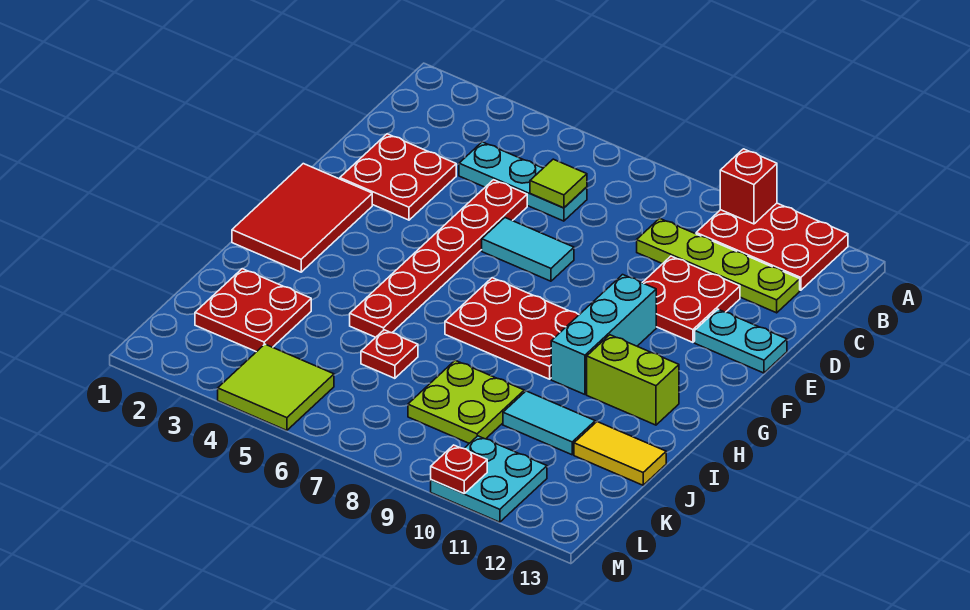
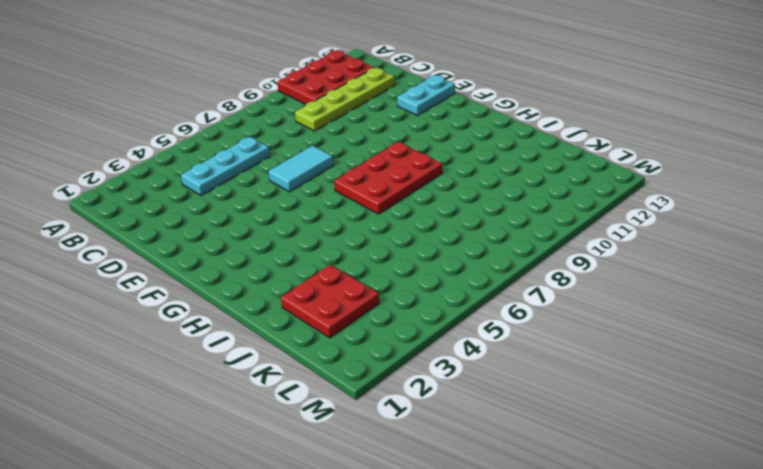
none -> red 2x2 plate [340,134,456,220]
none -> red 1x6 plate [350,180,527,337]
none -> red 2x2 plate [642,256,740,342]

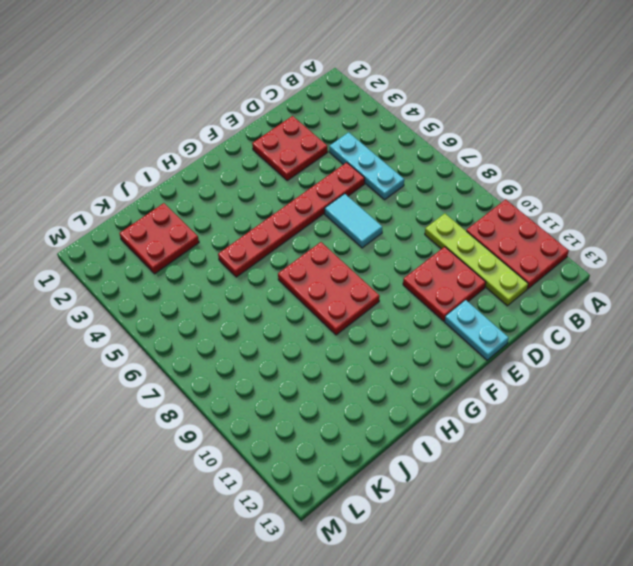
none -> red 2x3 tile [232,164,372,272]
none -> cyan 1x3 brick [551,275,656,394]
none -> lime 1x2 brick [587,335,679,425]

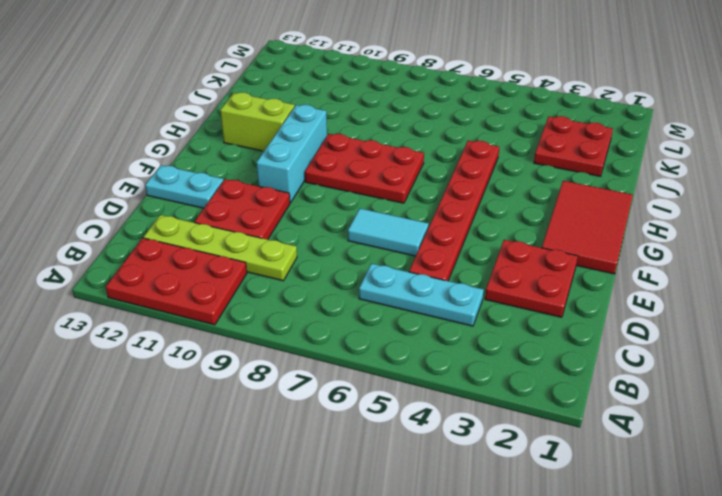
none -> red 1x1 plate [361,330,418,378]
none -> lime 2x2 plate [408,360,524,443]
none -> cyan 1x2 tile [503,391,595,455]

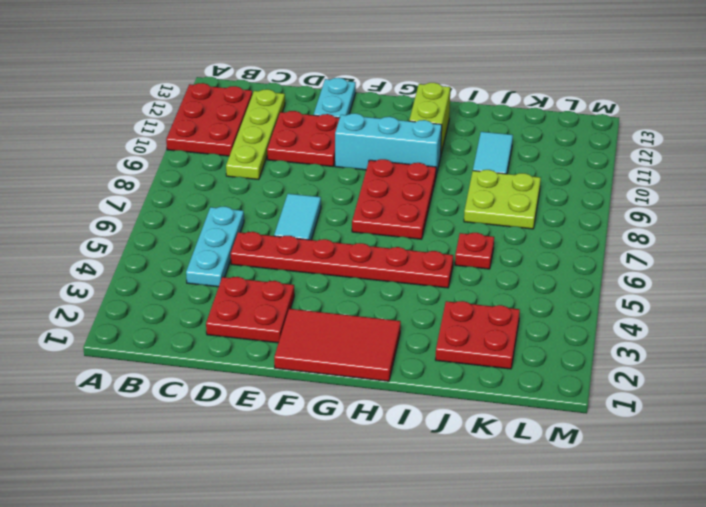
none -> yellow 1x2 tile [574,422,666,485]
none -> lime 2x2 tile [218,344,334,430]
none -> cyan 2x2 plate [431,436,547,522]

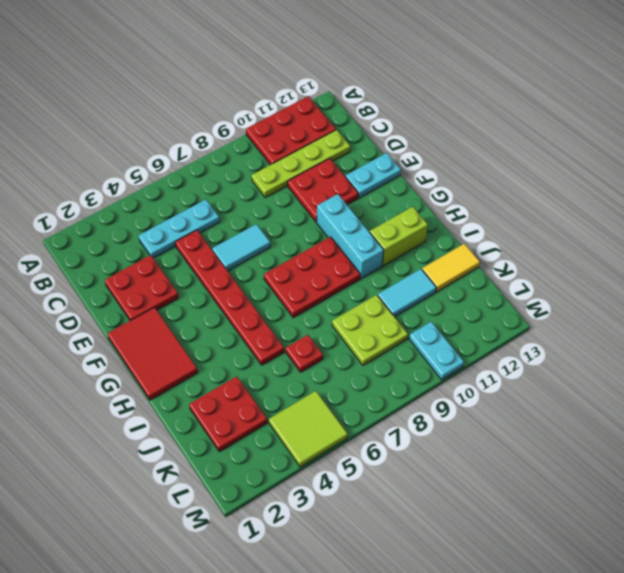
cyan 1x2 plate [409,322,464,380] -> cyan 2x2 plate [431,436,547,522]
none -> red 1x1 brick [720,149,777,224]
none -> lime 1x1 tile [530,159,587,208]
none -> red 1x1 plate [431,445,487,493]

